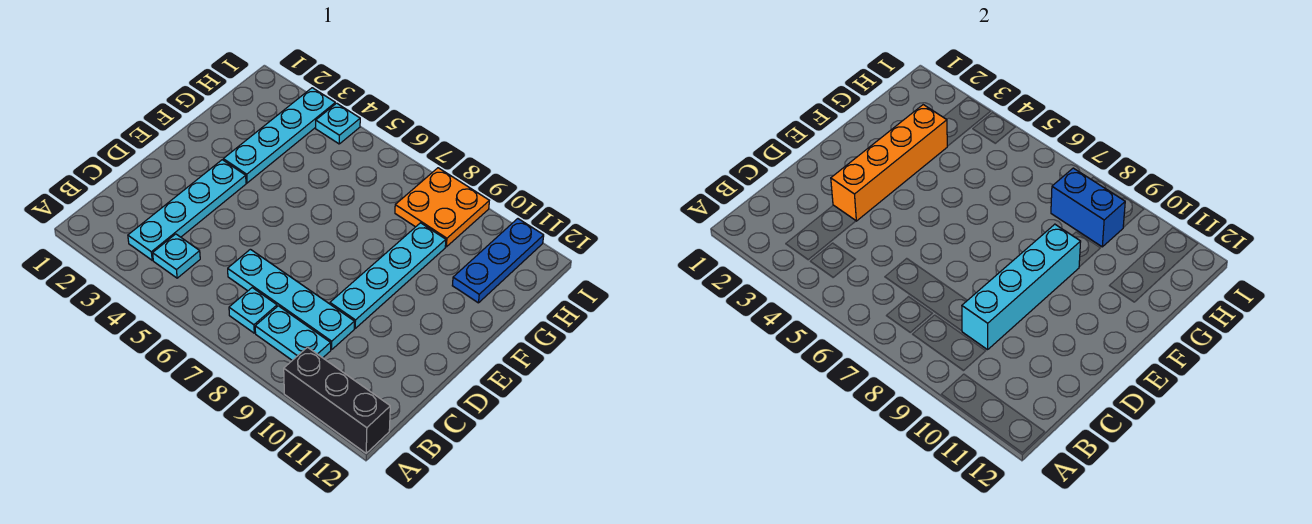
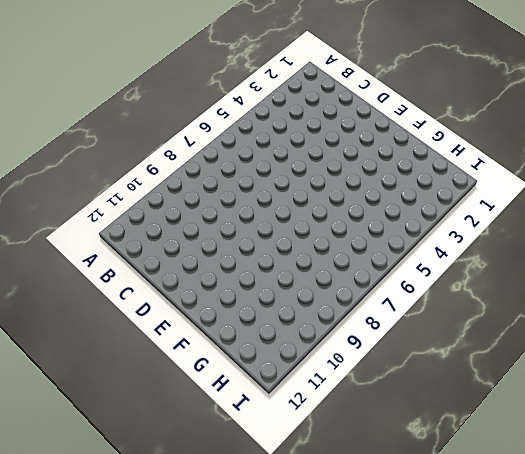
none -> black 1x3 brick [284,347,390,453]
none -> cyan 1x4 plate [128,160,246,260]
none -> cyan 1x1 plate [153,234,200,278]

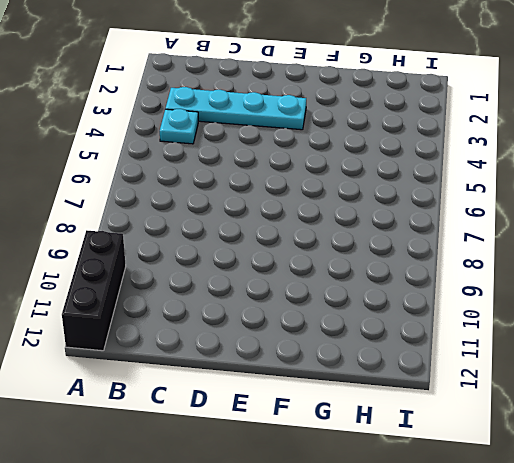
none -> cyan 1x1 plate [229,288,277,333]
none -> cyan 1x2 plate [255,306,331,360]
none -> cyan 1x4 plate [228,249,354,350]

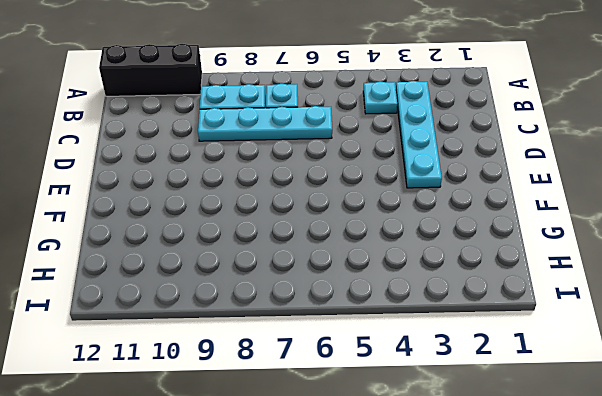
none -> cyan 1x4 plate [330,223,446,328]
none -> cyan 1x4 plate [223,88,335,183]
none -> blue 1x3 plate [452,219,544,303]

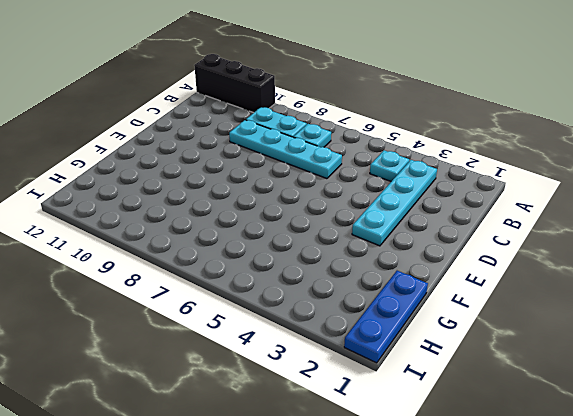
blue 1x3 plate [344,271,428,363] -> blue 1x3 plate moved to [452,219,544,303]
none -> cyan 1x4 plate [330,223,446,328]
none -> cyan 1x4 plate [223,88,335,183]
none -> orange 2x2 plate [395,168,489,247]

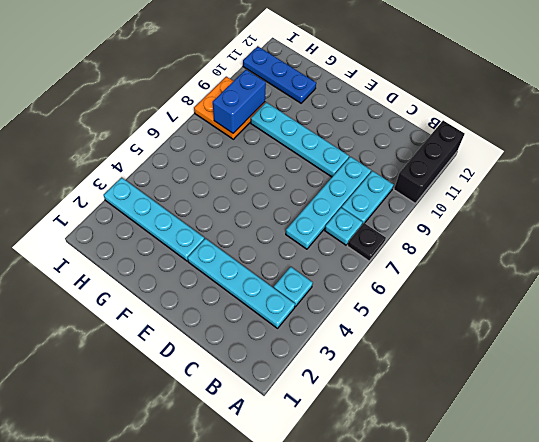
black 1x1 plate [347,223,386,261] -> none
none -> cyan 1x1 plate [316,103,360,144]
none -> cyan 1x4 brick [962,224,1081,350]
none -> orange 1x4 brick [831,105,947,221]

